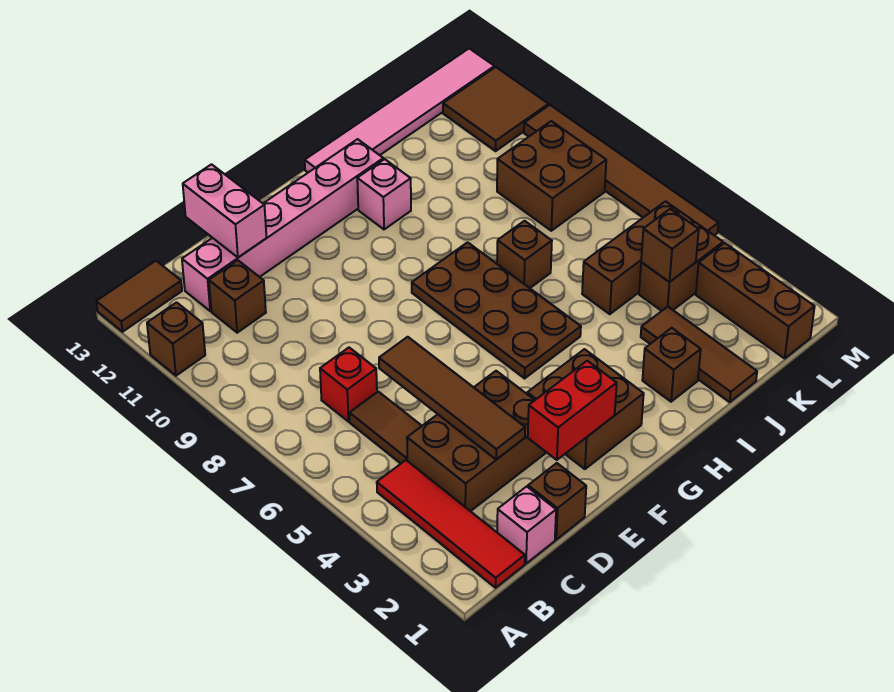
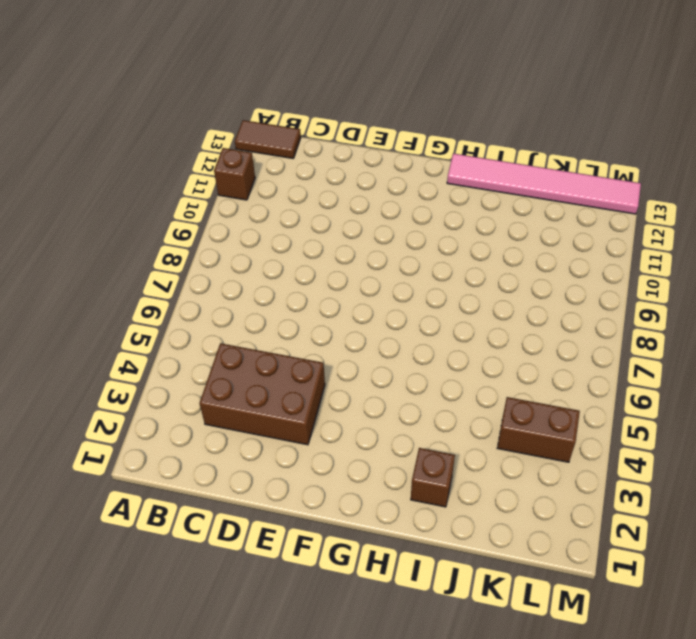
none -> red 1x4 tile [377,460,525,588]
none -> pink 1x1 brick [497,486,556,564]
none -> brown 1x2 tile [350,392,422,463]

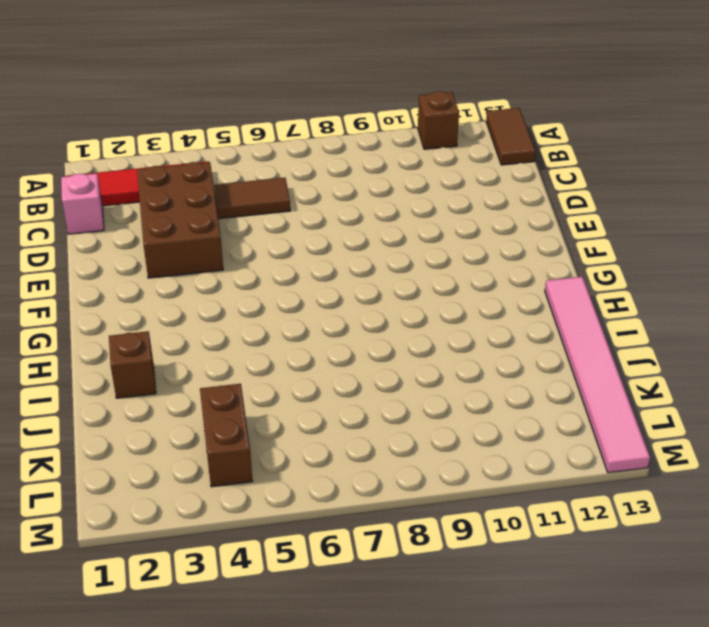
none -> red 1x1 brick [320,348,377,422]
none -> brown 1x1 brick [209,260,266,333]
none -> pink 1x6 brick [182,139,383,311]

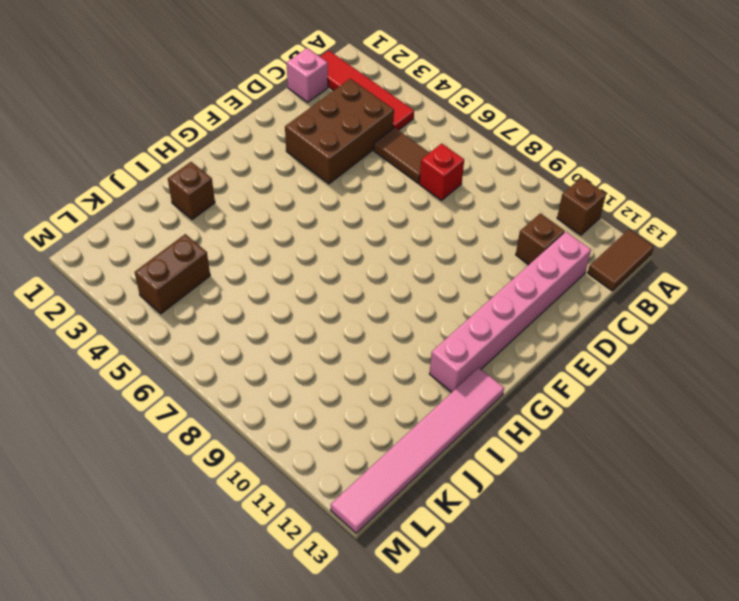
none -> brown 1x1 brick [528,463,586,540]
none -> brown 2x2 brick [527,349,644,469]
none -> brown 2x4 plate [412,242,581,378]

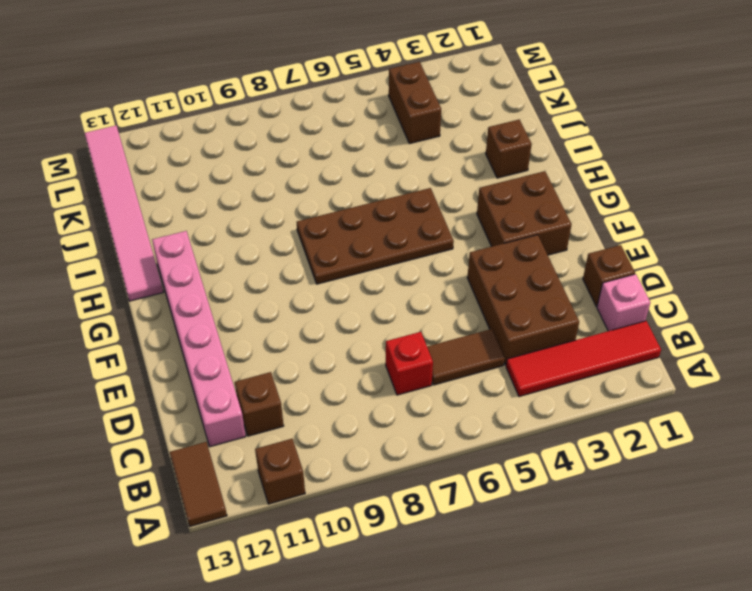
none -> pink 1x1 brick [357,159,411,229]
none -> brown 1x1 brick [497,221,552,288]
none -> brown 1x3 tile [641,307,757,402]

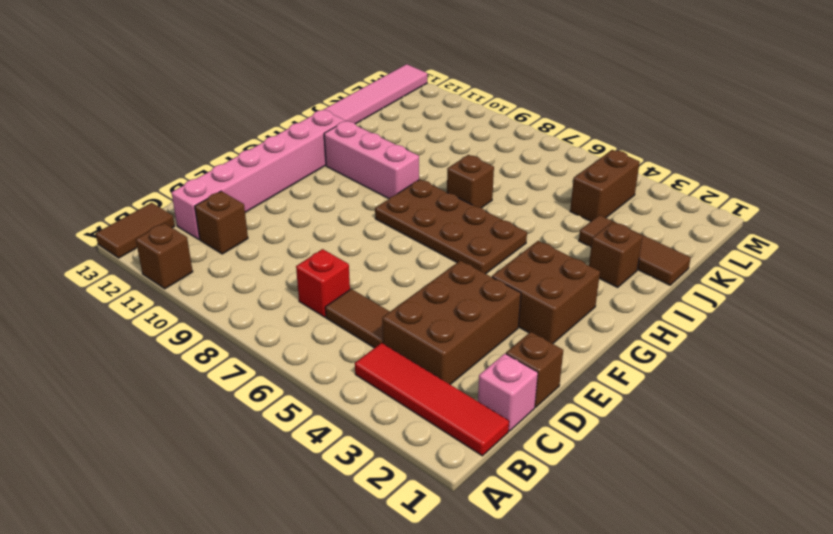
pink 1x3 brick [324,121,419,199] -> pink 1x1 brick [357,159,411,229]
none -> brown 1x3 brick [582,201,693,314]
none -> brown 2x2 brick [497,121,606,231]
none -> brown 1x3 brick [696,243,815,358]

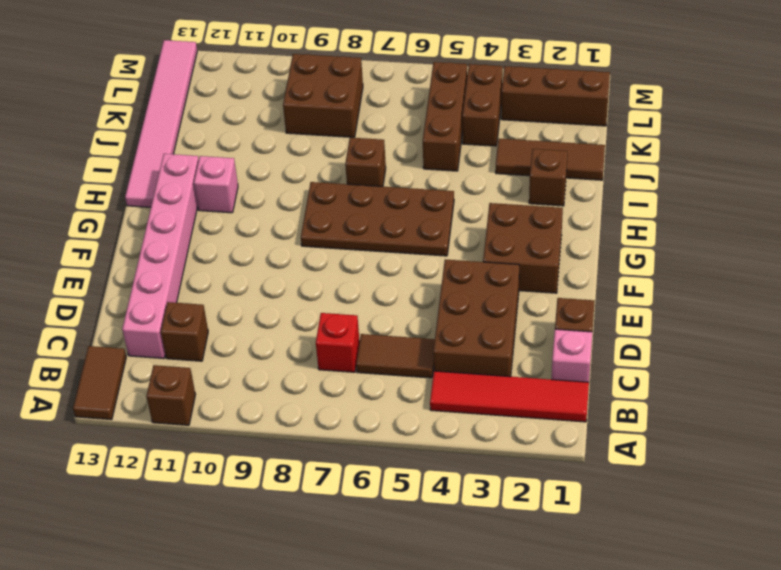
none -> brown 2x2 tile [443,67,549,151]
none -> brown 1x6 tile [524,105,718,235]
none -> brown 1x4 tile [379,337,525,460]

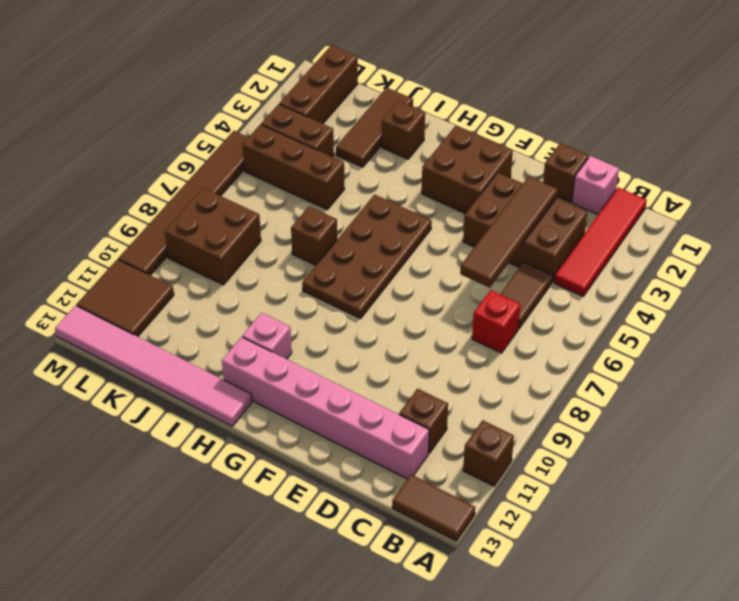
none -> pink 1x2 brick [183,164,267,257]
none -> red 1x2 brick [528,361,617,460]
none -> brown 1x1 brick [641,209,699,282]

